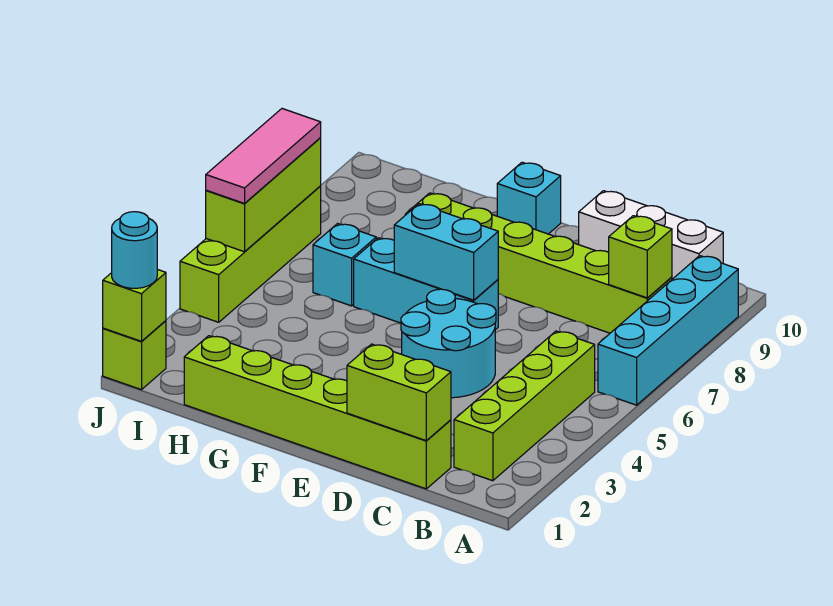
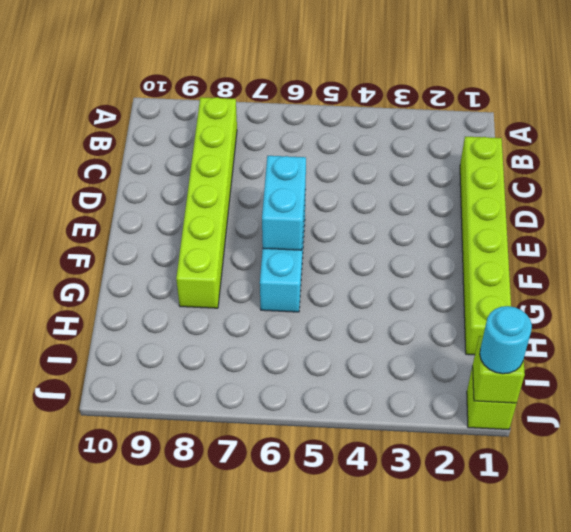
none -> cyan 1x4 brick [598,256,738,405]
none -> lime 1x4 brick [454,331,595,481]
none -> white 1x3 brick [579,191,723,279]

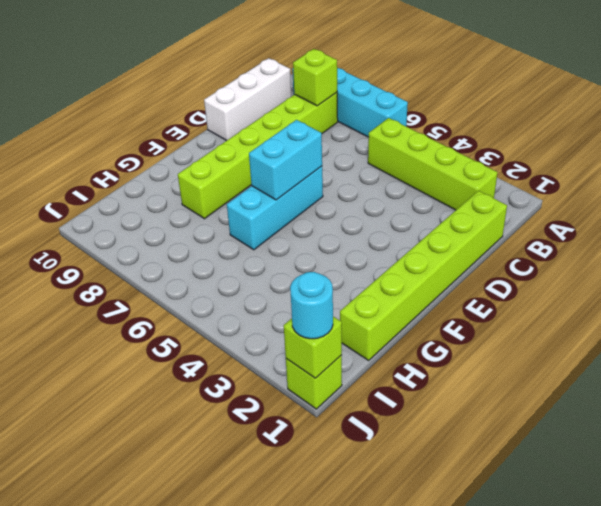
none -> cyan 2x2 round brick [401,289,496,398]
none -> cyan 1x1 brick [497,162,561,234]
none -> cyan 1x1 brick [313,224,376,306]

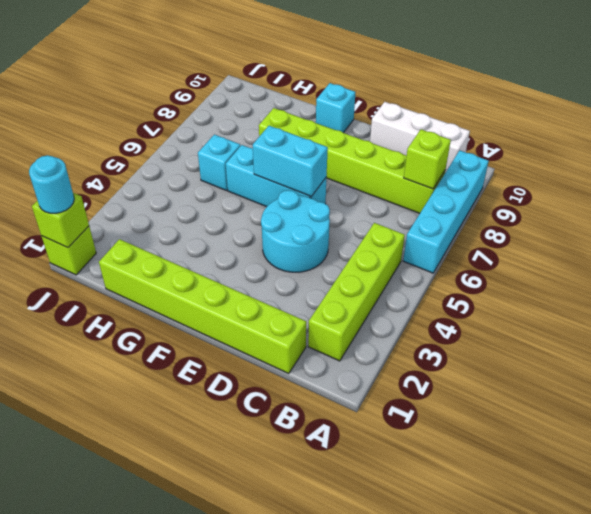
none -> lime 1x4 brick [180,186,321,322]
none -> lime 1x2 brick [347,344,451,440]
none -> lime 1x3 brick [206,138,321,252]

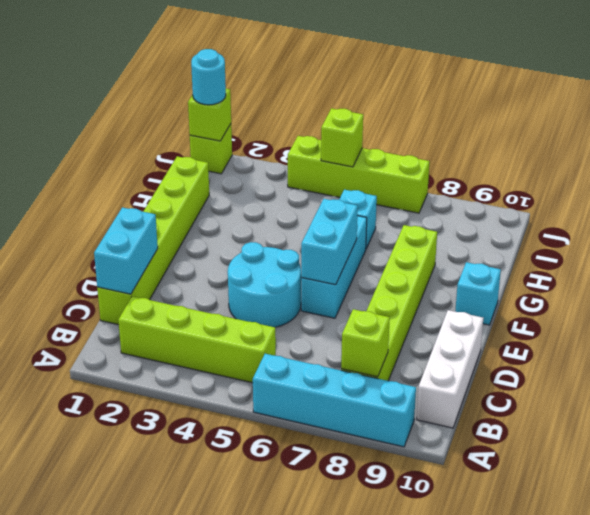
cyan 1x2 brick [94,207,158,294] -> lime 1x2 brick [347,344,451,440]
lime 1x1 brick [321,108,363,167] -> lime 1x3 brick [206,138,321,252]
none -> pink 1x3 tile [206,109,321,203]

